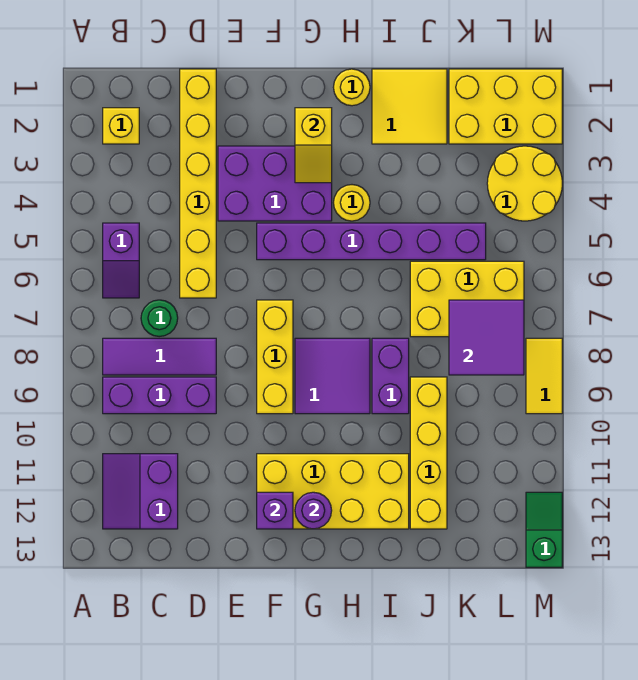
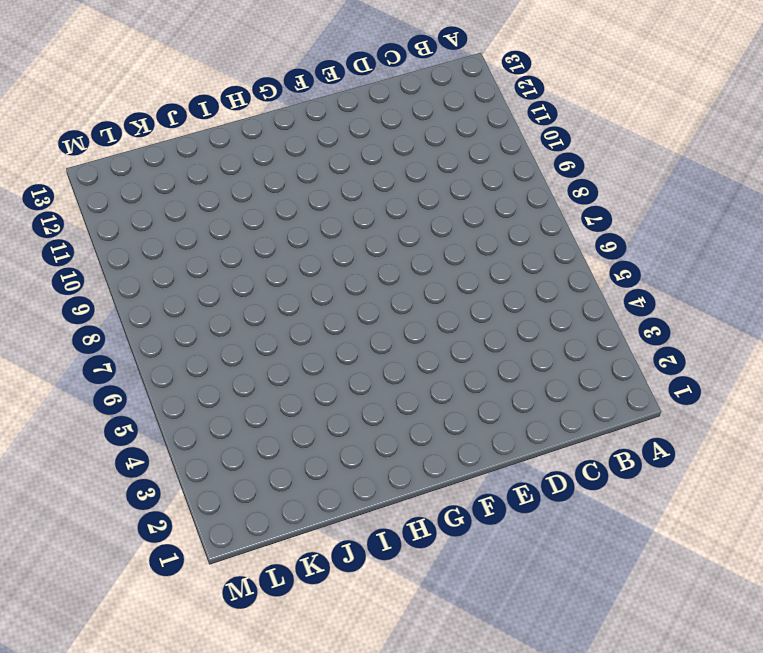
none -> yellow 1x1 brick [103,108,139,144]
none -> purple 1x2 slope [103,223,139,298]
none -> purple 1x3 tile [103,338,216,375]

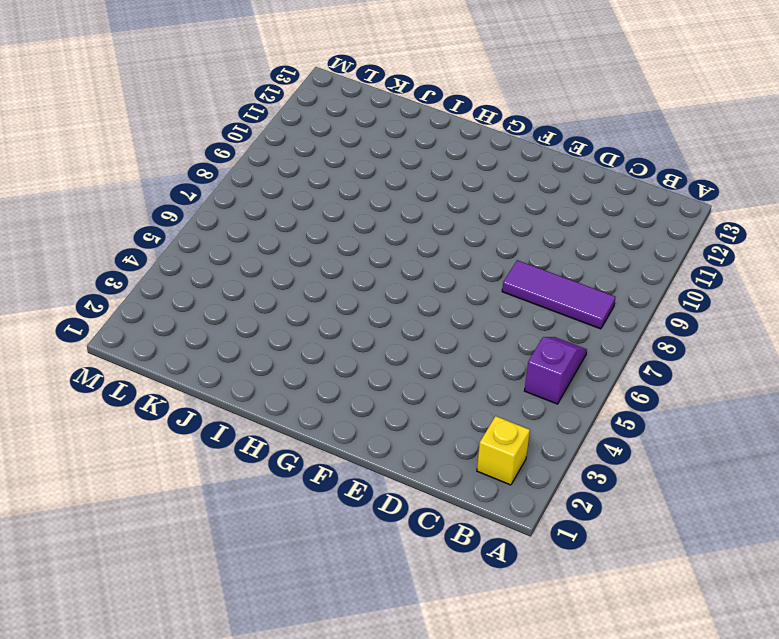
none -> purple 1x3 brick [103,377,216,414]
none -> purple 2x2 slope [103,454,178,529]
none -> green 1x1 round brick [141,300,178,337]

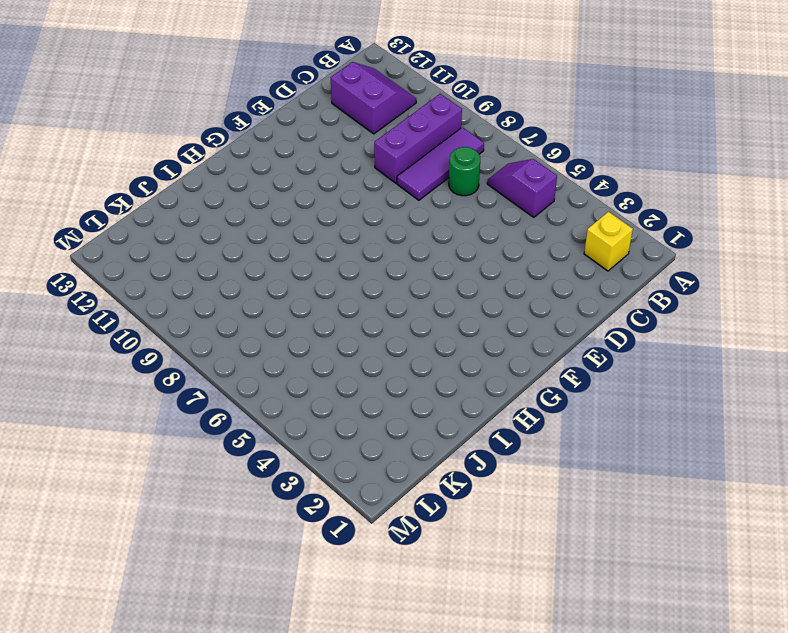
none -> yellow 1x6 brick [180,69,216,298]
none -> purple 2x3 brick [218,146,332,221]
none -> purple 1x6 brick [257,223,486,260]

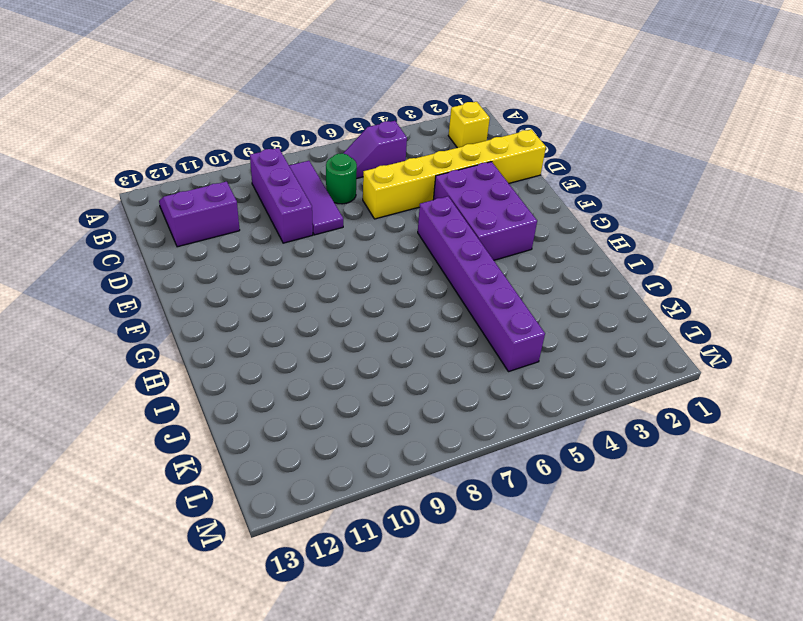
none -> yellow 1x3 brick [257,300,293,414]
none -> yellow 2x4 brick [257,454,409,529]
none -> purple 2x2 tile [295,338,370,414]

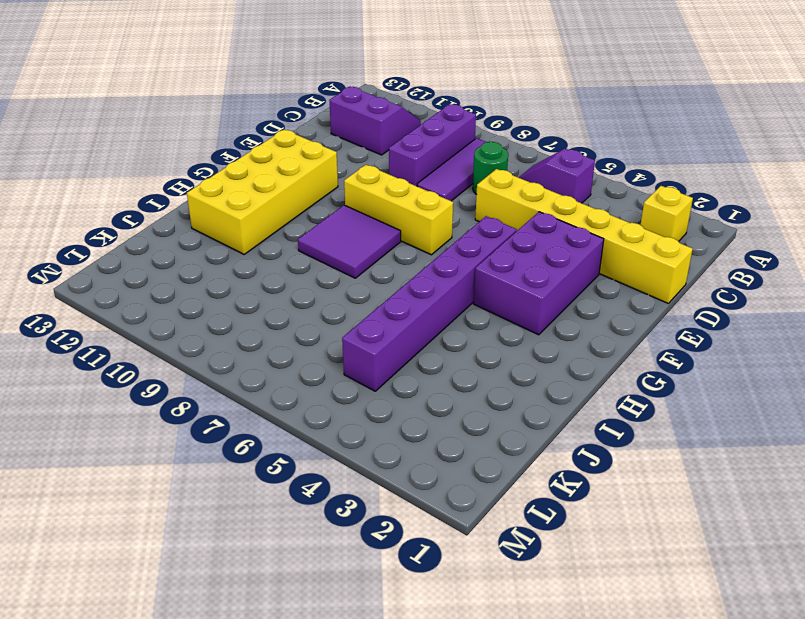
none -> yellow 1x1 round brick [333,69,370,106]
none -> yellow 1x1 round brick [334,185,370,221]
none -> yellow 2x2 tile [372,69,447,144]

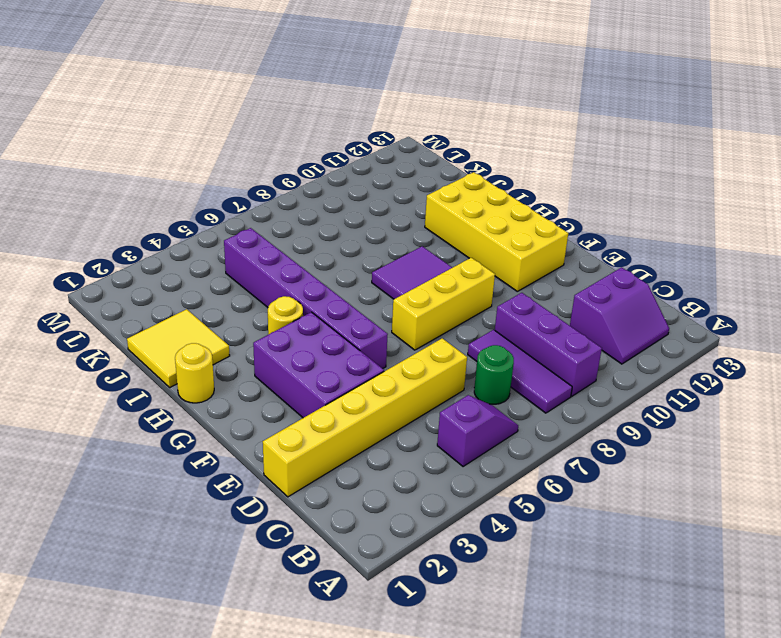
none -> yellow 1x1 brick [103,108,139,144]
none -> purple 1x2 brick [372,338,409,414]
none -> yellow 2x3 brick [410,261,524,337]

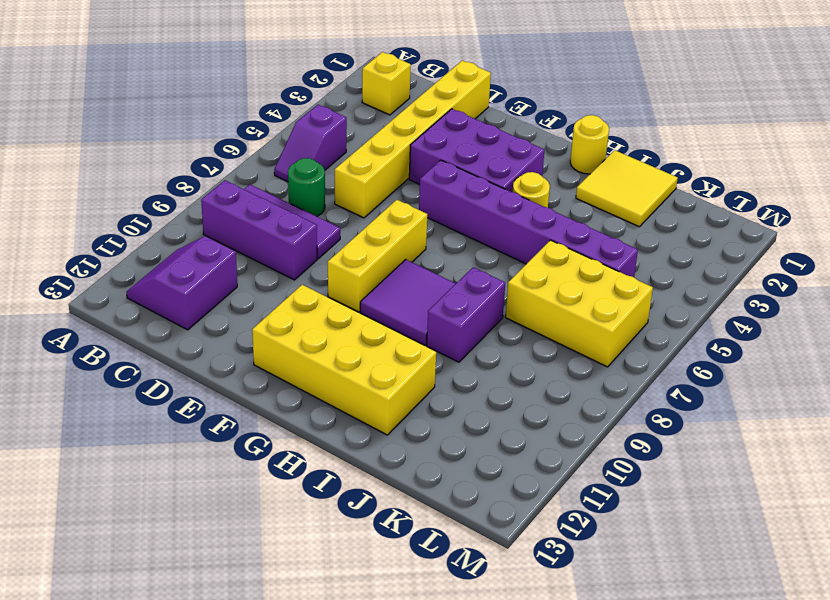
none -> yellow 1x4 brick [410,377,447,529]
none -> yellow 2x3 brick [449,69,562,144]
none -> yellow 2x2 round brick [487,146,562,221]

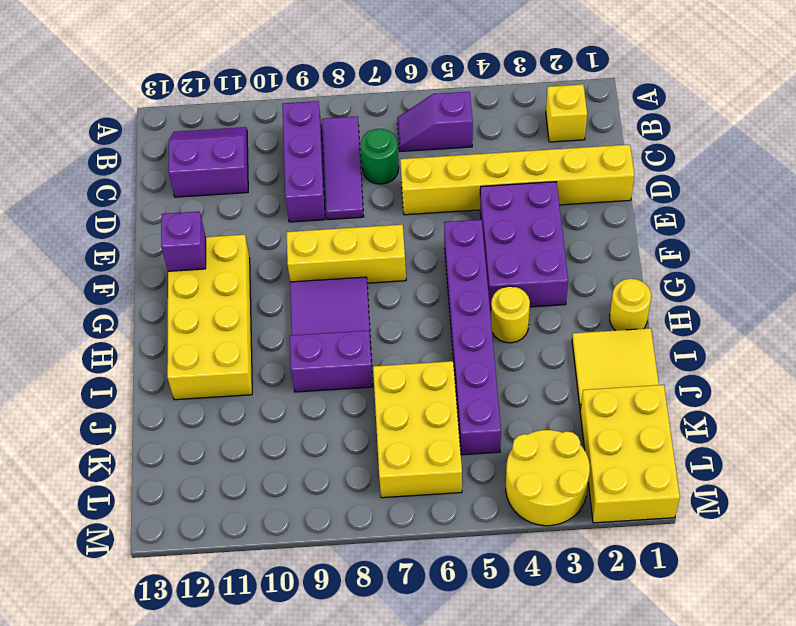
none -> yellow 1x4 brick [410,377,447,529]
none -> yellow 1x2 tile [526,338,562,414]
none -> green 1x2 slope [526,492,562,567]

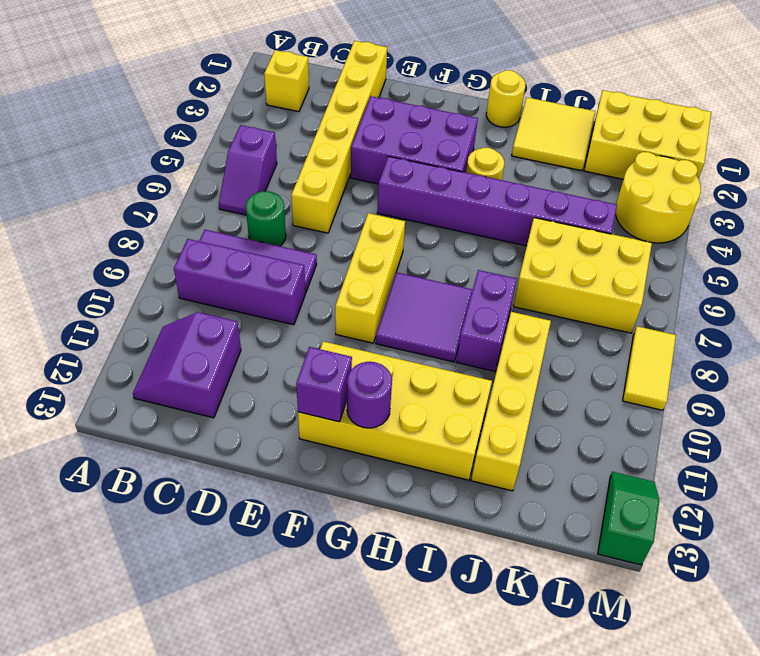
none -> yellow 1x2 slope [295,108,332,183]
none -> purple 2x2 tile [449,300,524,375]

